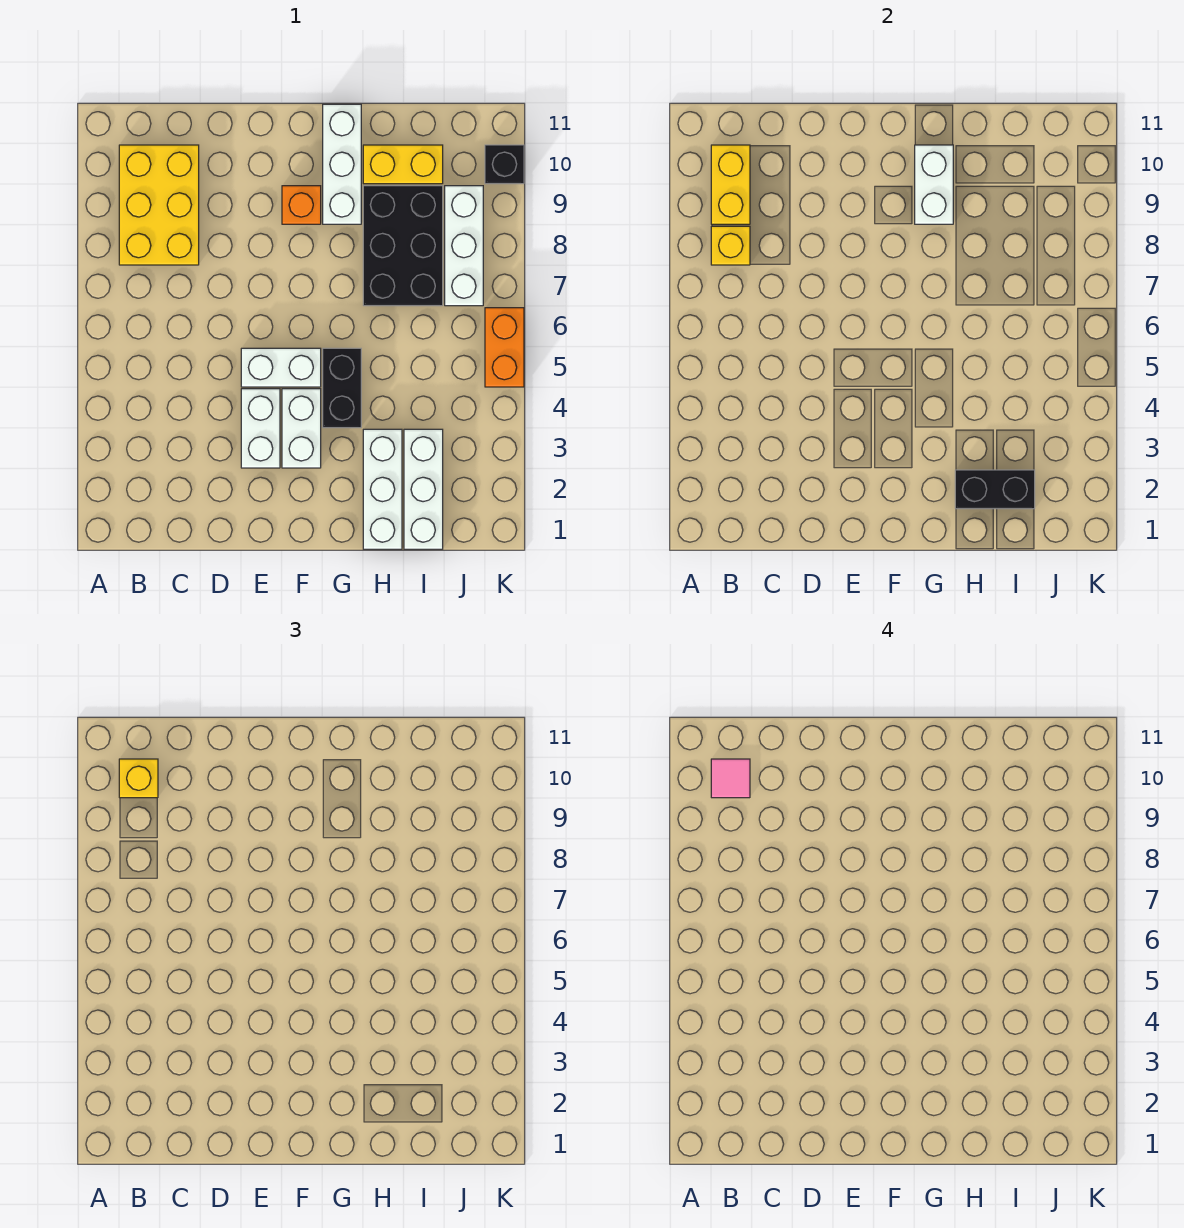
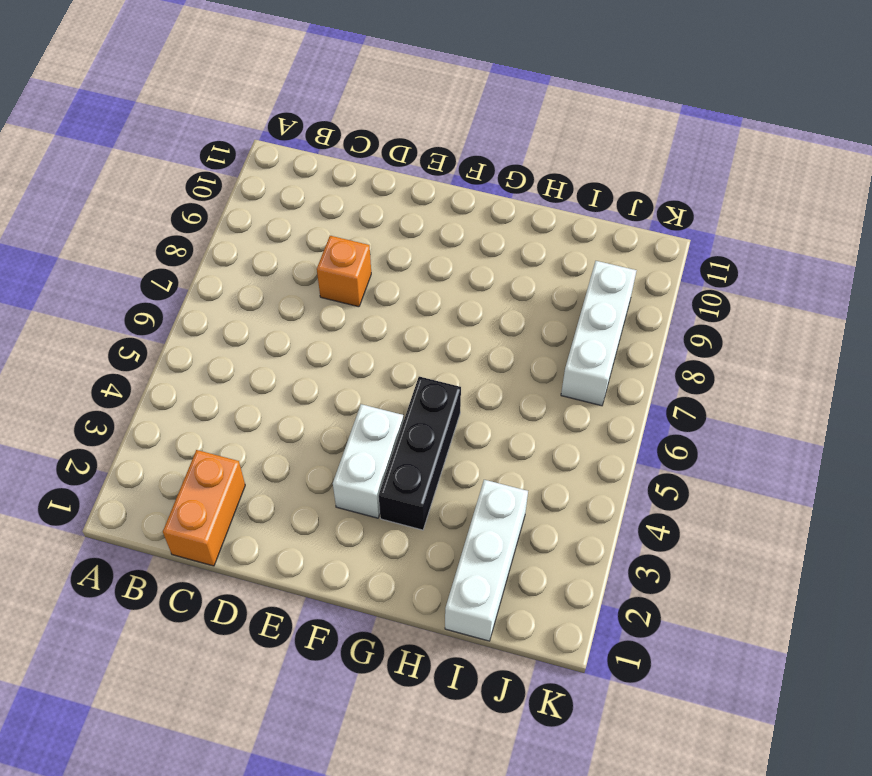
orange 1x2 brick [163,450,245,566] -> orange 1x2 brick moved to [485,308,524,387]
orange 1x1 brick [317,236,371,307] -> orange 1x1 brick moved to [282,186,321,224]
black 1x3 brick [379,377,461,530] -> black 1x2 brick [323,348,361,428]
none -> yellow 2x3 brick [119,145,199,265]
none -> white 1x2 brick [241,389,280,468]
none -> white 1x2 brick [241,348,321,387]

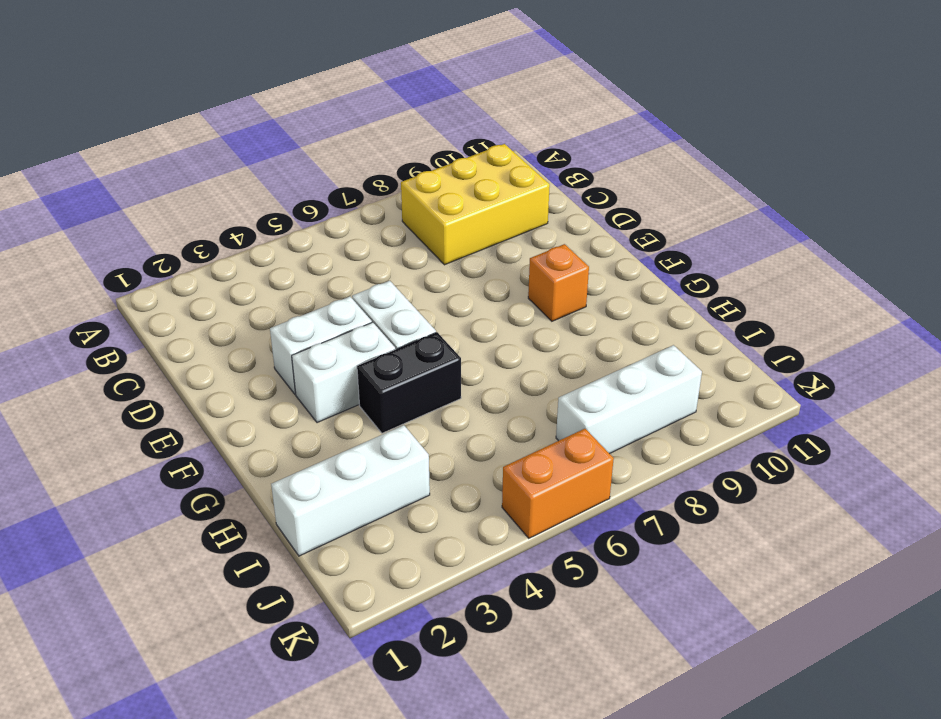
none -> white 1x3 brick [323,104,361,224]
none -> white 1x3 brick [363,429,402,549]
none -> black 2x3 brick [363,186,443,306]

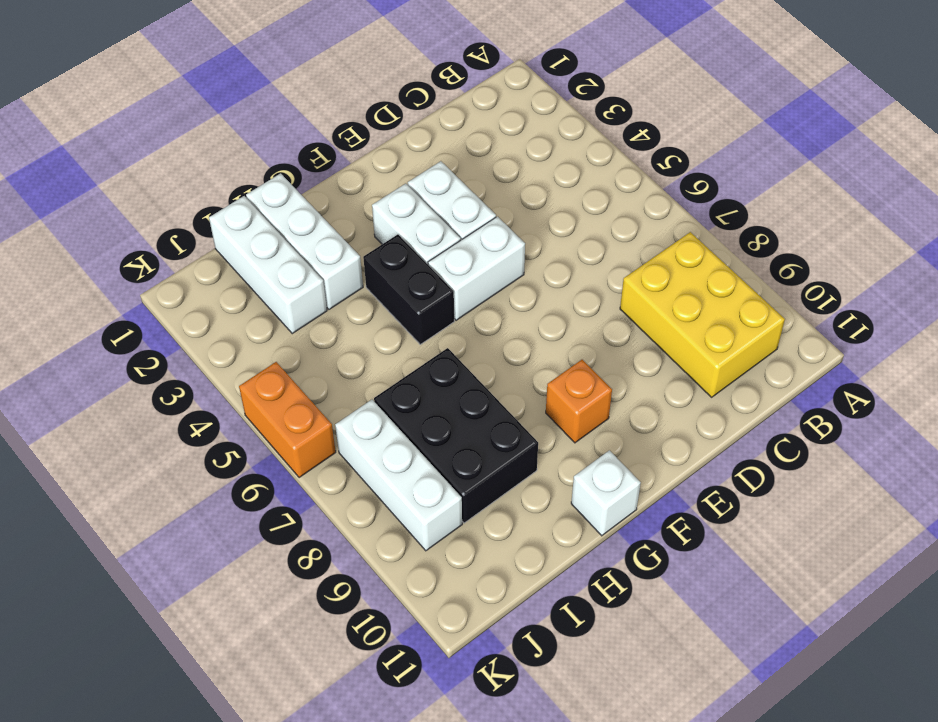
white 1x1 brick [571,450,641,536] -> white 1x3 brick [323,104,361,224]
none -> yellow 1x2 brick [363,145,443,184]
none -> black 1x1 brick [485,145,524,184]
none -> yellow 1x1 brick [711,226,750,265]

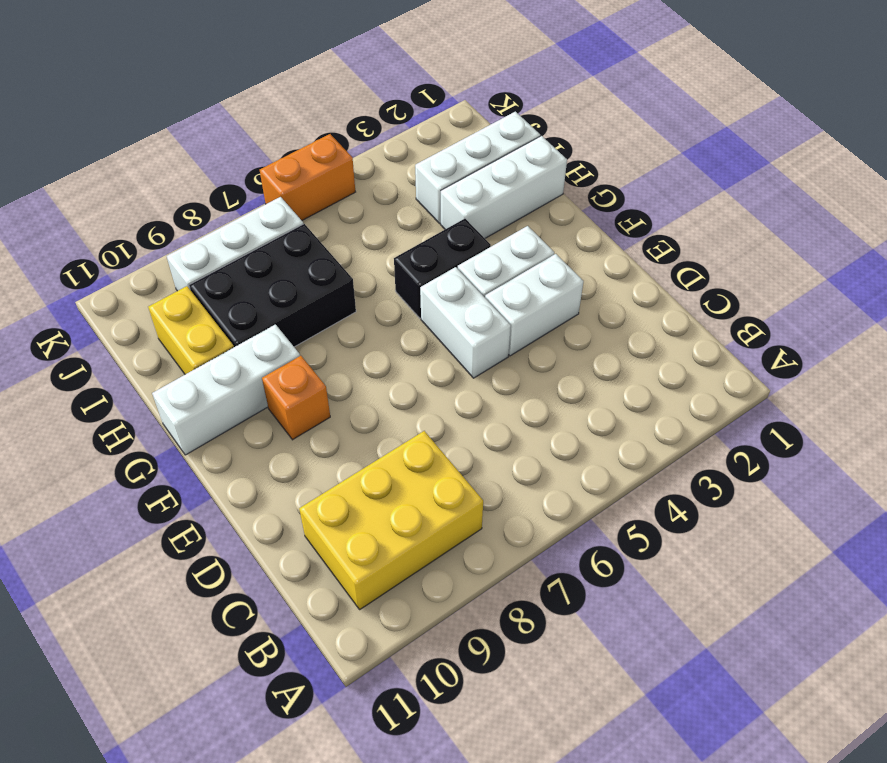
none -> black 1x1 brick [485,145,524,184]
none -> yellow 1x1 brick [711,226,750,265]
none -> yellow 1x2 brick [711,145,750,224]

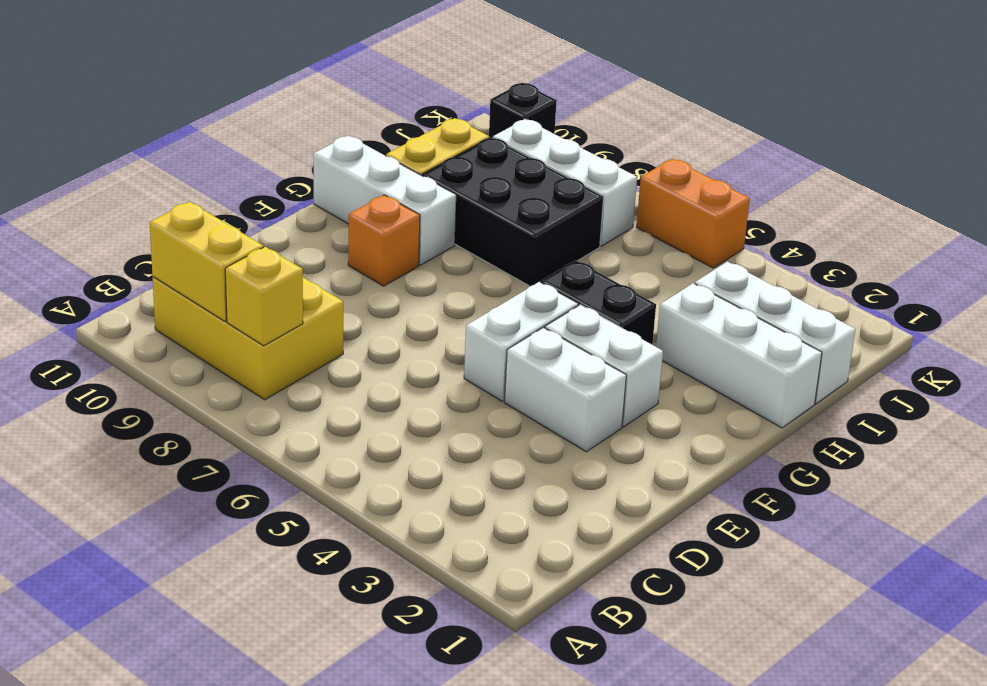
none -> white 1x2 brick [915,145,953,224]
none -> black 1x2 brick [955,470,1035,509]
none -> yellow 1x1 brick [119,759,158,798]

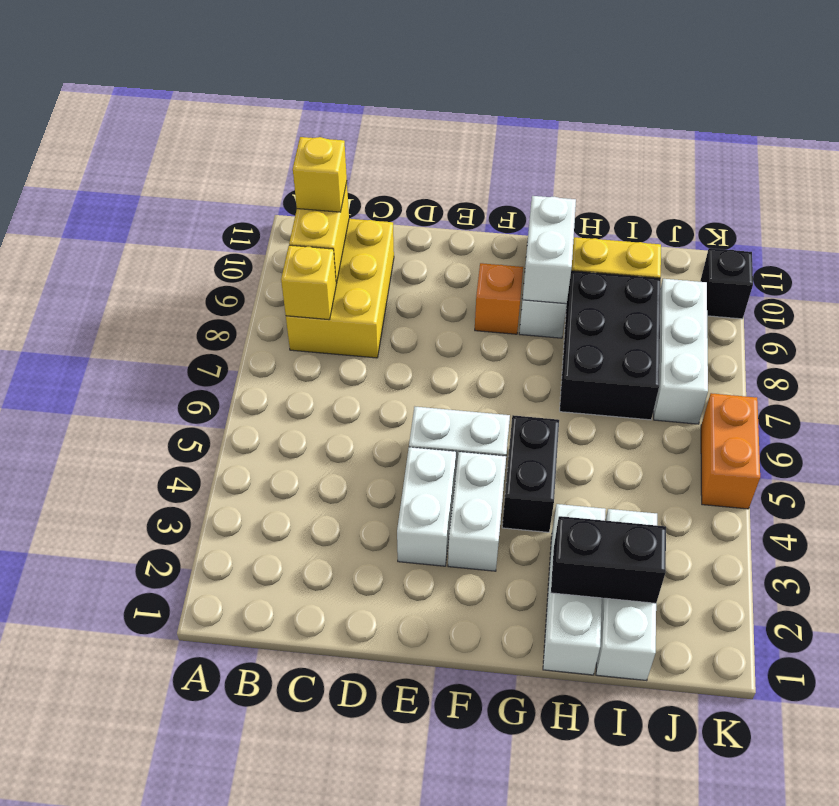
none -> pink 1x1 tile [711,759,750,798]

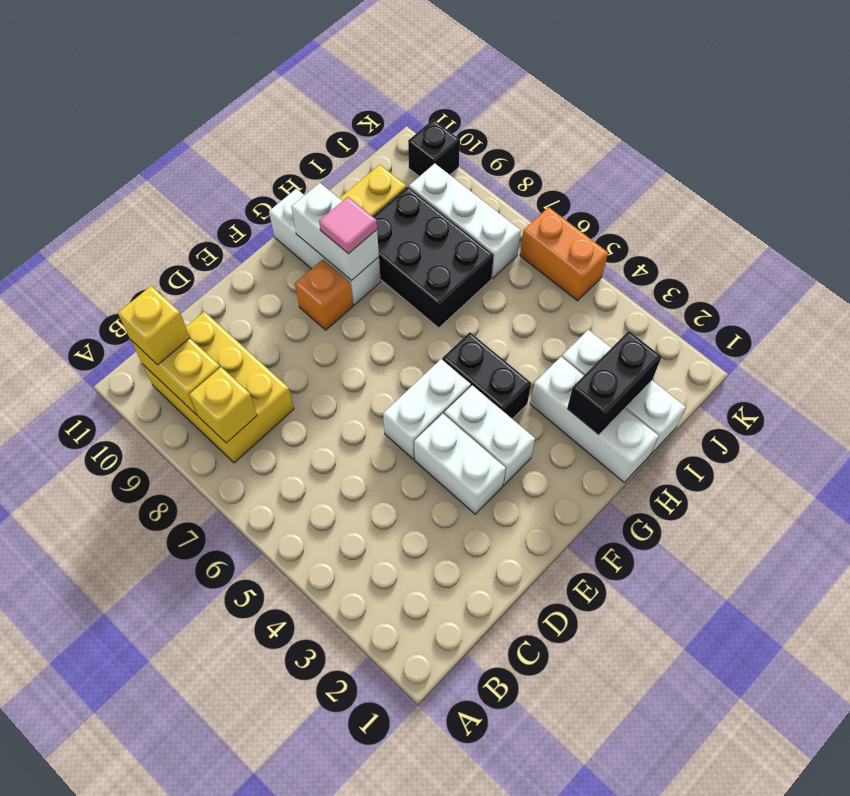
pink 1x1 tile [319,197,377,254] -> pink 1x1 tile moved to [711,759,750,798]

